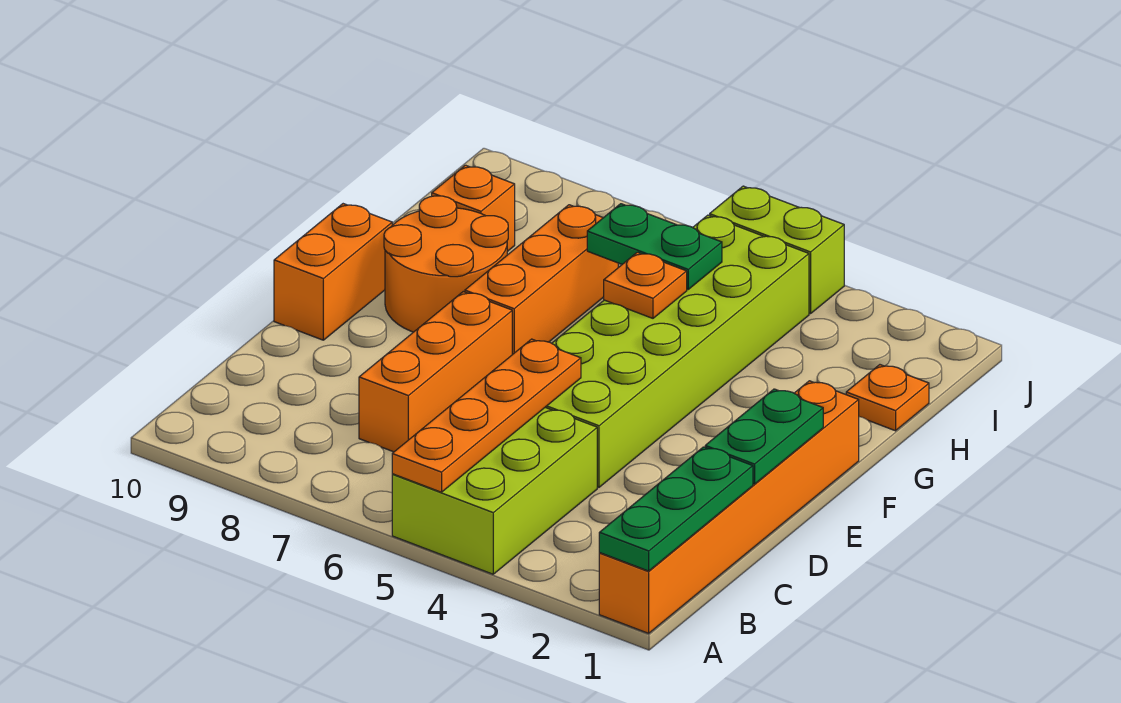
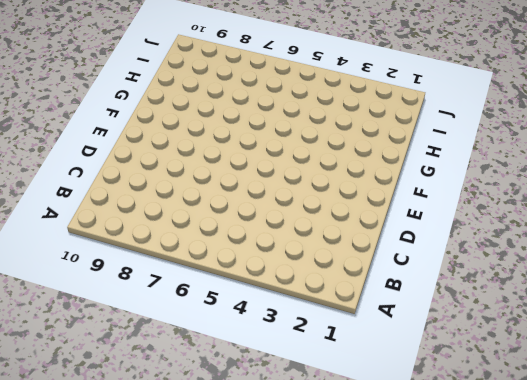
none -> orange 1x6 brick [599,381,859,633]
none -> lime 2x3 brick [392,408,597,574]
none -> orange 1x3 brick [359,292,512,452]

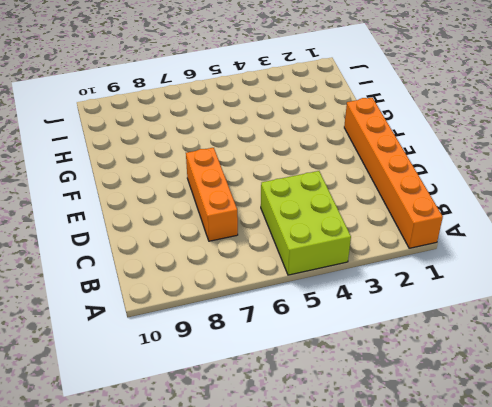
none -> lime 2x6 brick [545,215,809,487]
none -> orange 1x2 brick [274,204,392,340]
none -> orange 1x3 brick [465,205,618,355]

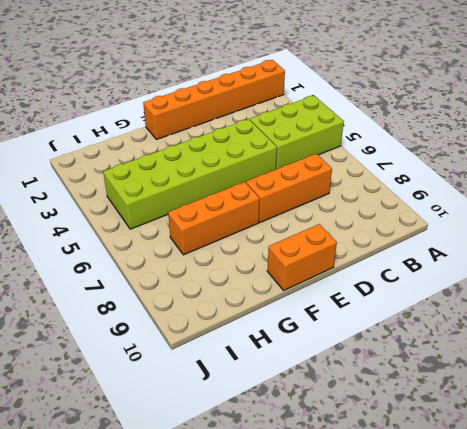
none -> orange 2x2 round brick [384,196,508,332]
none -> orange 1x1 plate [846,365,929,431]
none -> orange 1x1 brick [432,165,515,252]

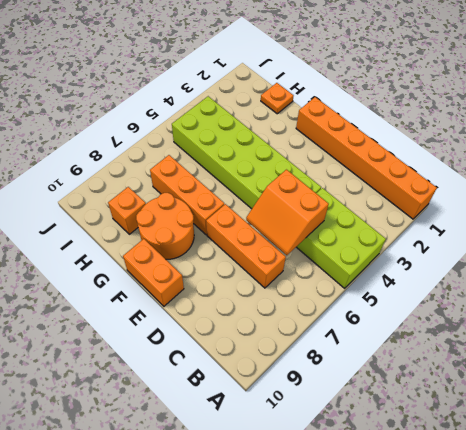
orange 2x2 slope [246,170,329,255] -> orange 1x4 plate [392,339,581,492]
none -> lime 1x2 brick [710,186,844,314]
none -> green 1x3 plate [599,447,753,571]
none -> green 1x2 plate [705,389,823,484]

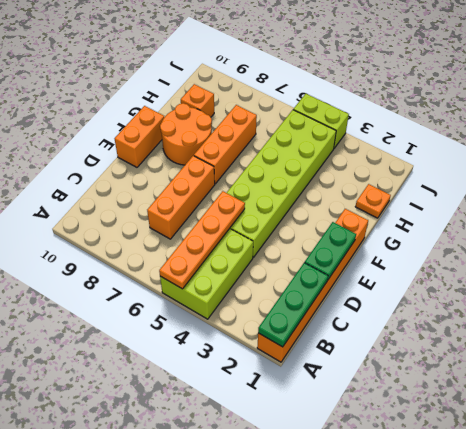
none -> orange 1x1 plate [604,252,687,318]
none -> green 1x2 plate [587,204,722,289]

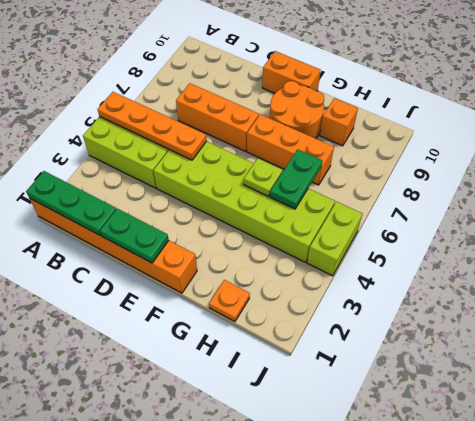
lime 1x1 plate [244,158,282,196] -> orange 1x1 plate [604,252,687,318]

